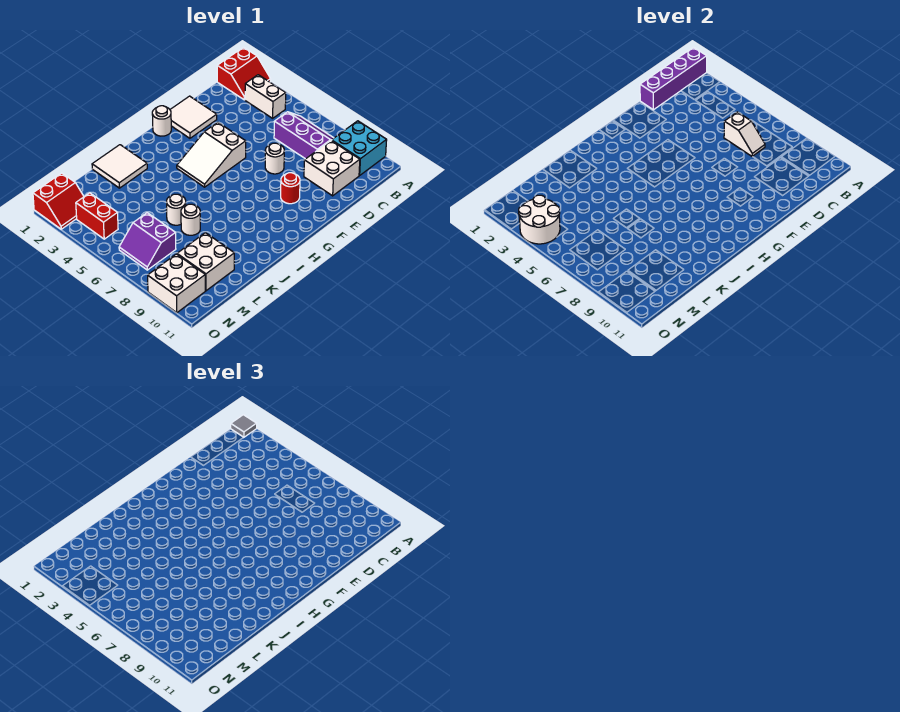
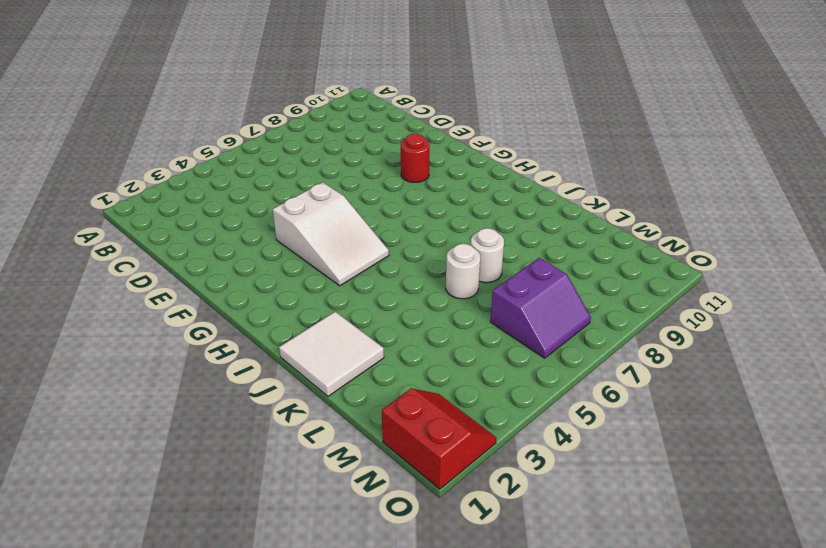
none -> red 2x2 slope [217,47,271,100]
none -> cyan 2x2 brick [332,121,387,175]
none -> white 1x2 brick [245,75,286,118]

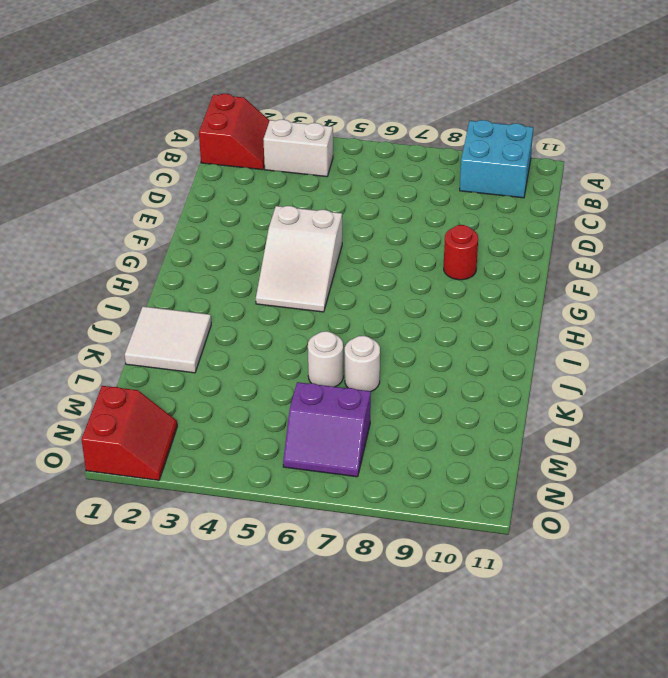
none -> purple 2x3 slope [274,112,333,159]
none -> white 2x2 brick [304,141,360,196]
none -> white 2x2 tile [170,96,217,138]

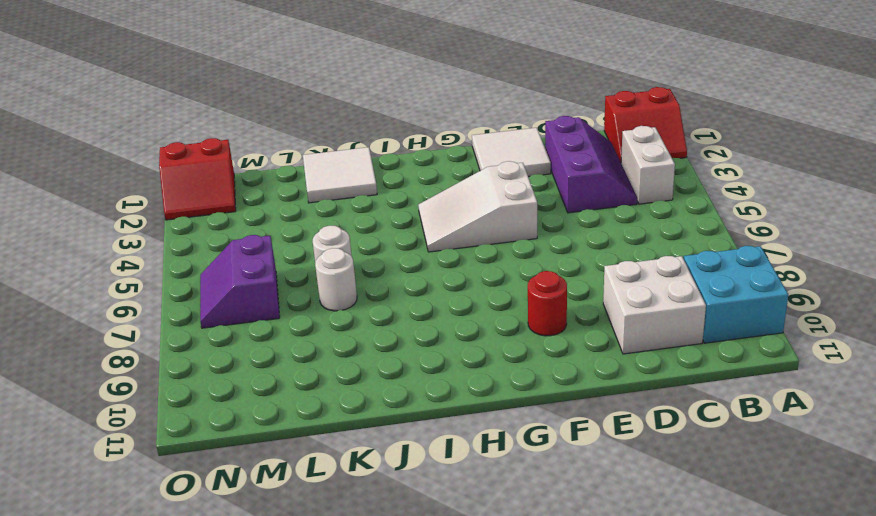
purple 2x3 slope [545,116,637,213] -> purple 2x3 slope moved to [274,112,333,159]
none -> white 1x1 round brick [265,143,284,174]
none -> white 1x1 round brick [152,106,171,136]
none -> white 2x2 brick [177,233,234,291]

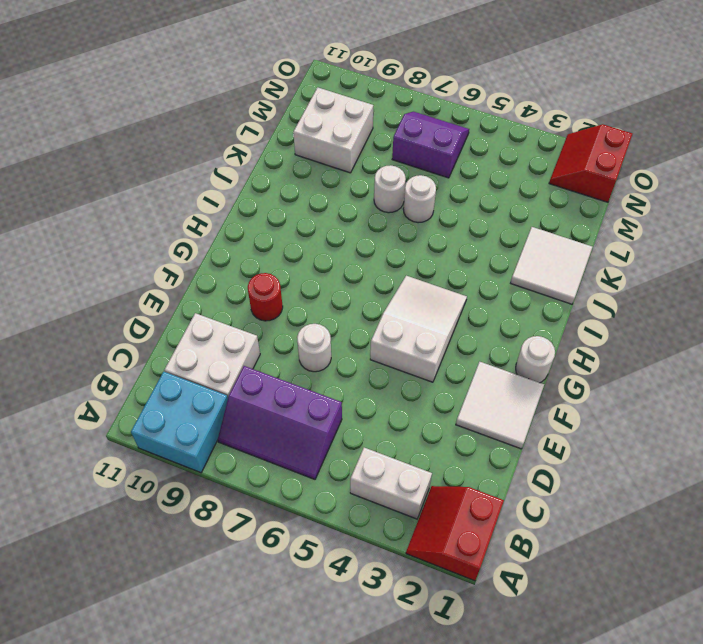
none -> red 1x2 brick [76,193,118,239]
none -> white 2x2 brick [148,254,205,313]
none -> purple 1x4 brick [640,47,707,110]

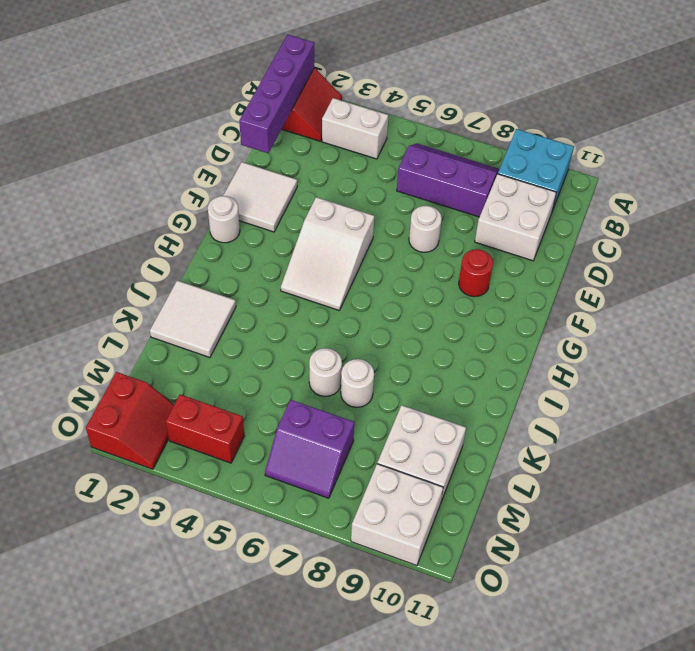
none -> white 1x2 slope [724,112,765,156]
none -> white 2x2 round brick [519,195,560,244]
none -> grey 1x1 tile [231,415,257,437]

